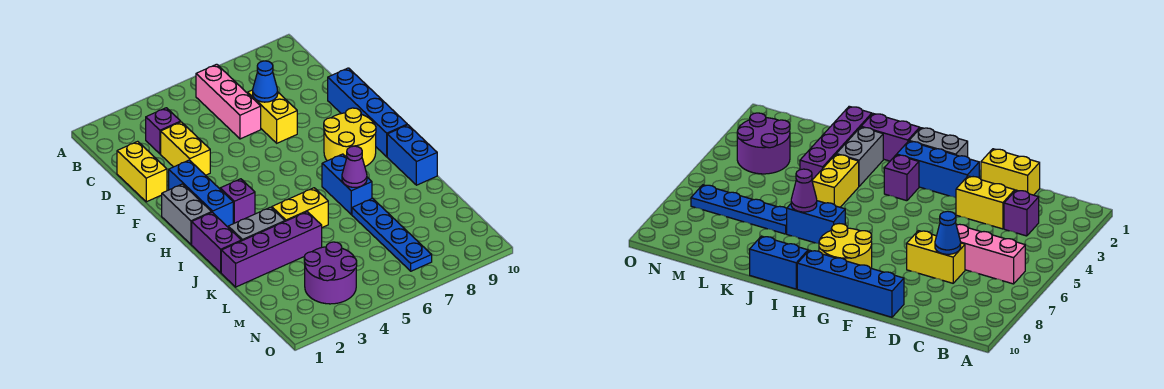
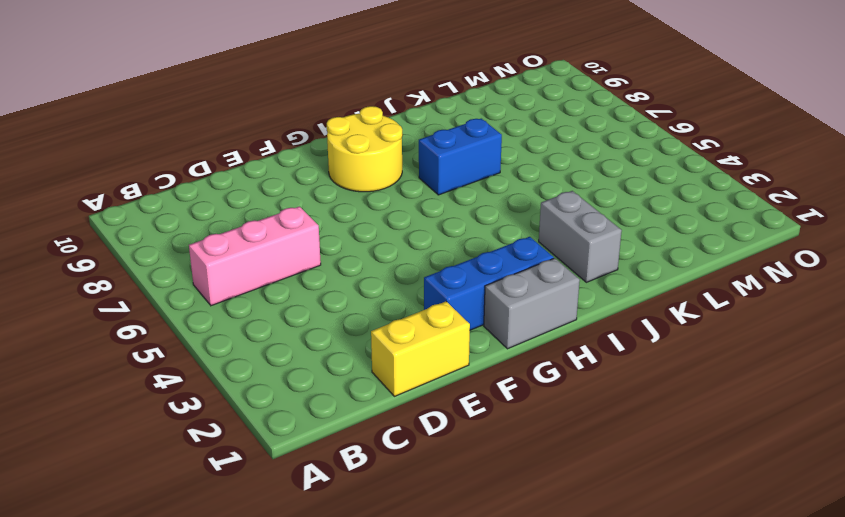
none -> purple 1x1 brick [146,108,181,154]
none -> yellow 1x2 brick [161,122,210,175]
none -> yellow 1x2 brick [248,90,297,143]

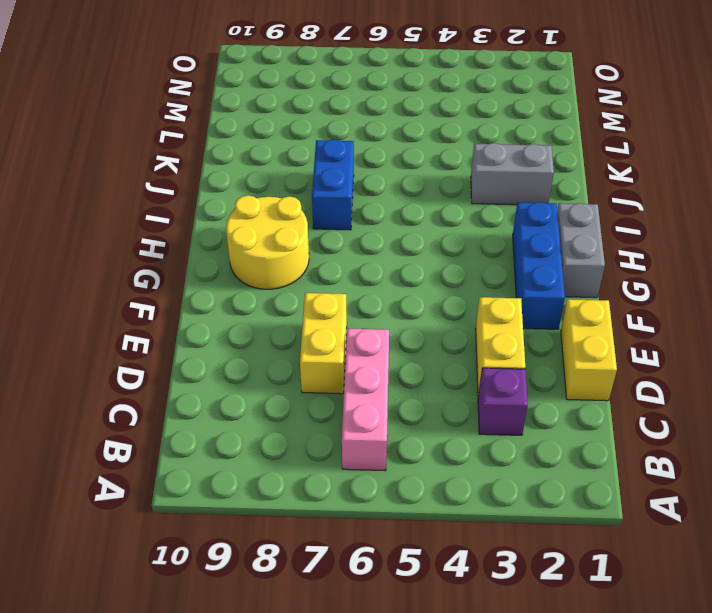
none -> blue 1x4 brick [328,68,407,157]
none -> purple 1x1 brick [220,179,255,224]
none -> purple 1x2 brick [192,212,241,273]

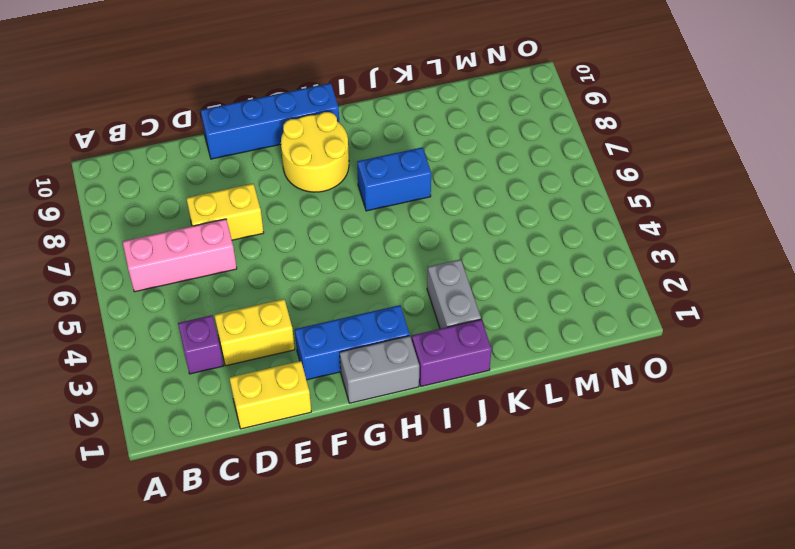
none -> purple 1x1 brick [220,179,255,224]
none -> blue 1x2 brick [387,125,437,185]
none -> yellow 1x2 brick [272,188,328,227]

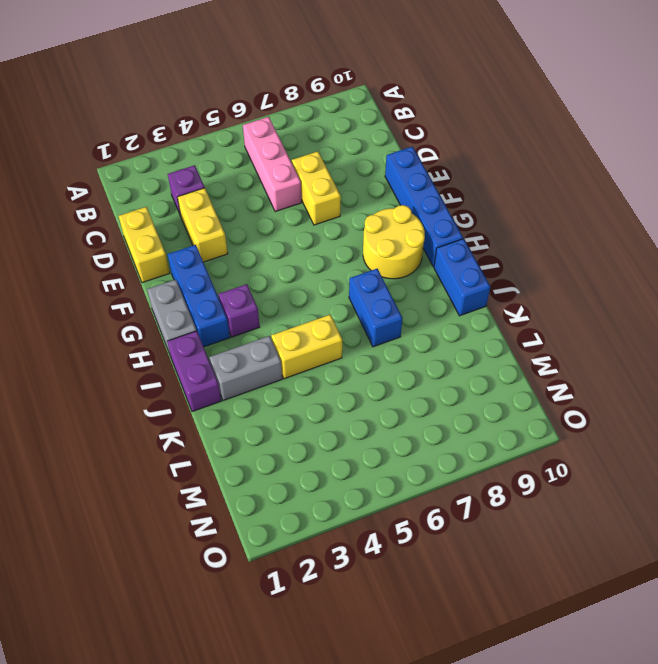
none -> purple 1x4 brick [221,212,322,287]
none -> blue 1x4 plate [352,198,432,271]
none -> purple 2x2 round brick [304,242,357,304]

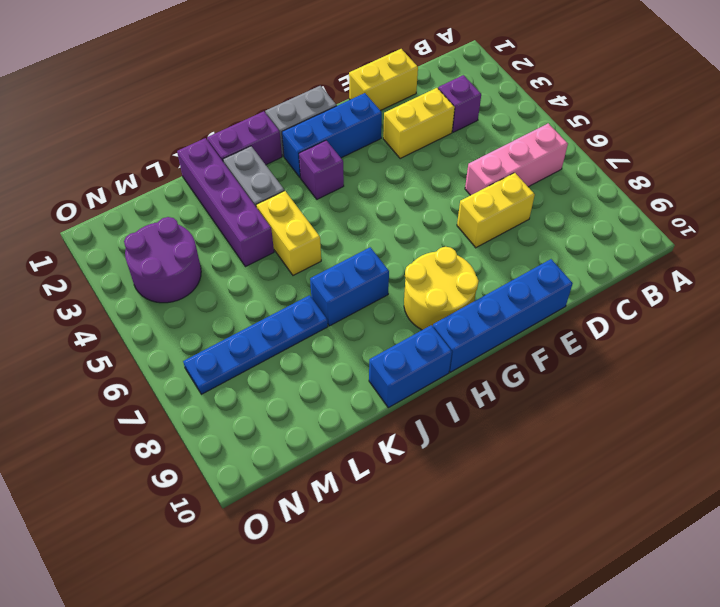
none -> blue 1x1 cone [253,61,278,102]
none -> purple 1x1 cone [342,146,367,187]

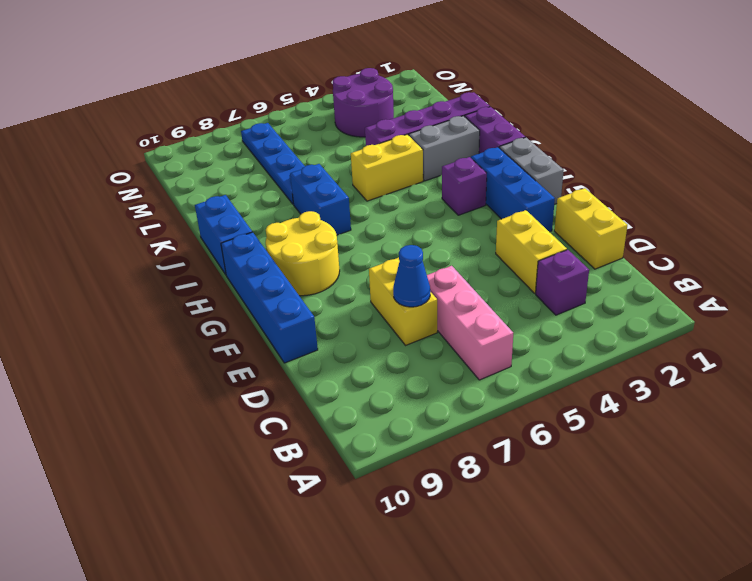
none -> purple 1x1 cone [342,146,367,187]

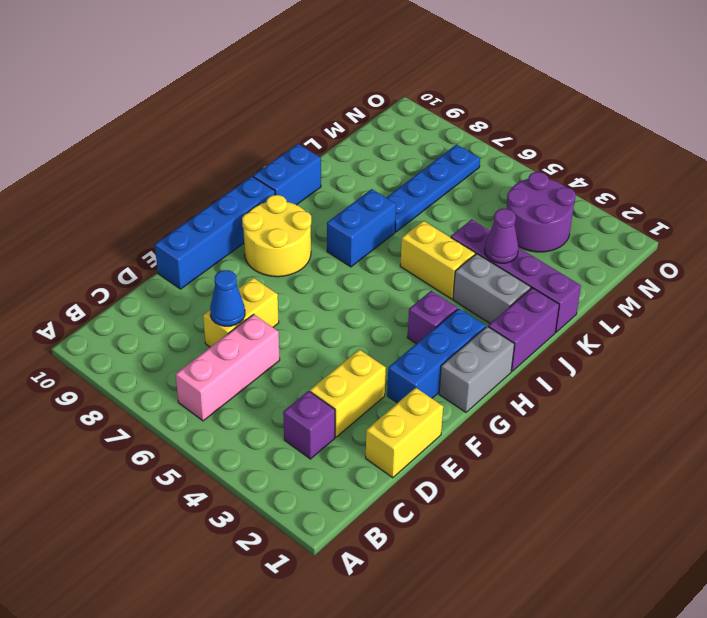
purple 1x1 cone [485,209,518,263] -> purple 1x1 cone moved to [342,146,367,187]

